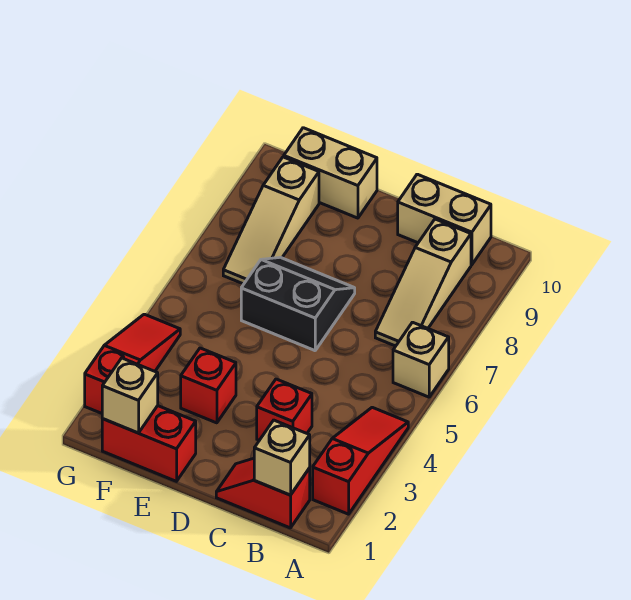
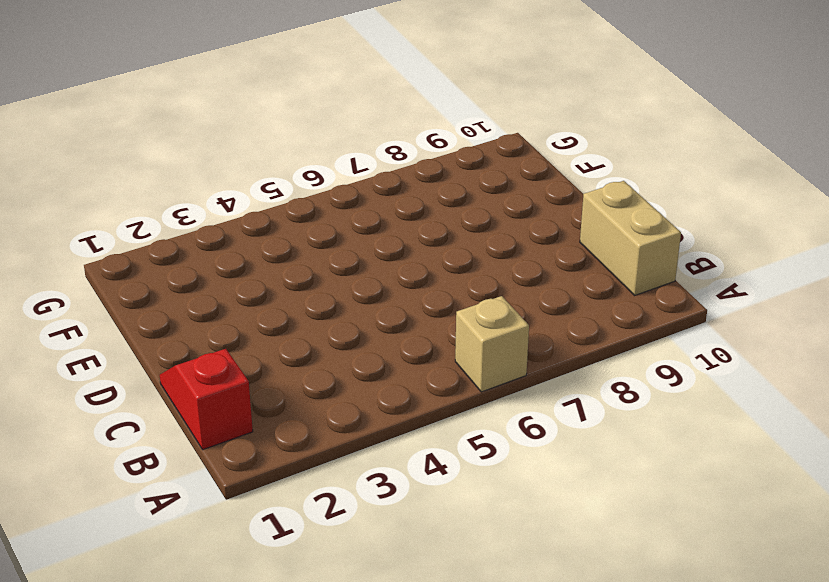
none -> red 1x3 slope [313,407,408,514]
none -> tan 1x3 slope [375,219,471,346]
none -> red 1x1 brick [257,379,312,440]

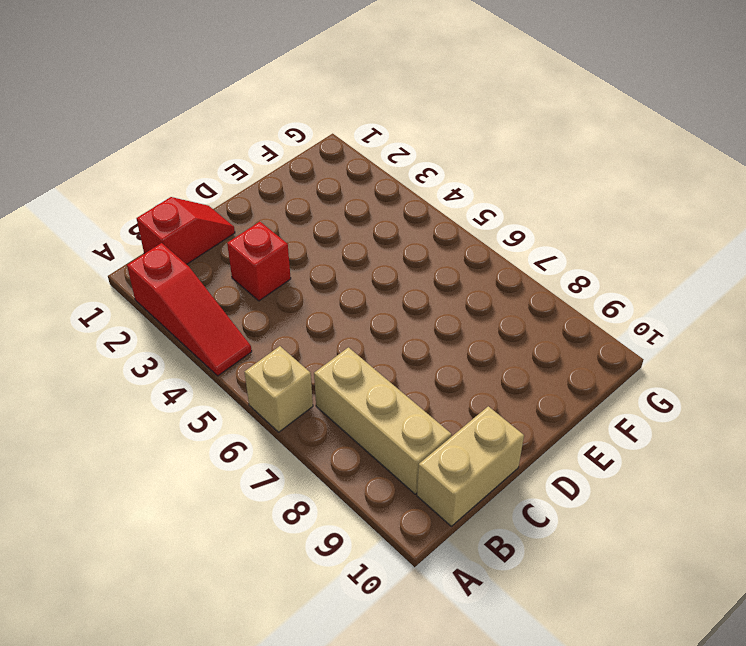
tan 1x3 brick [314,347,451,494] -> tan 1x3 slope [375,219,471,346]
none -> black 2x2 slope [241,257,355,351]
none -> red 1x2 brick [102,406,196,481]
none -> red 1x1 brick [181,348,236,423]

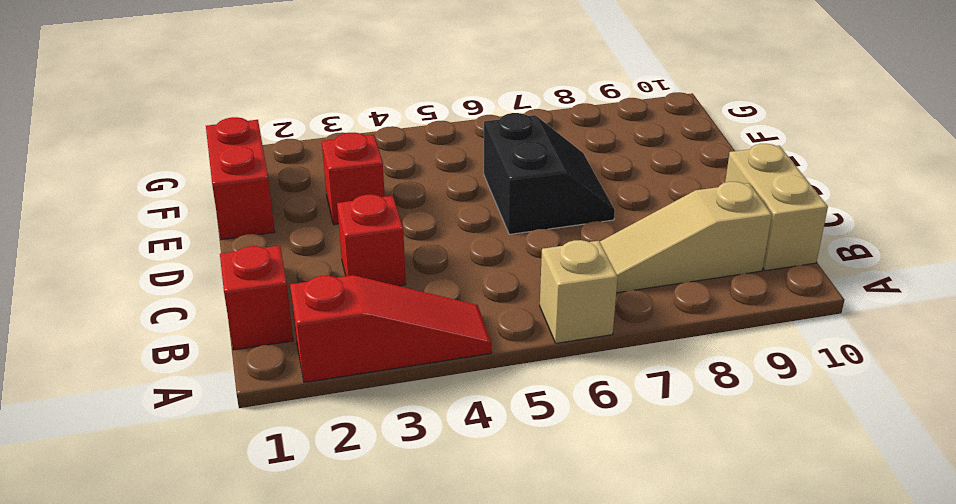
none -> tan 1x2 brick [284,128,377,218]
none -> tan 1x3 slope [223,157,319,284]
none -> red 1x3 slope [85,314,180,413]

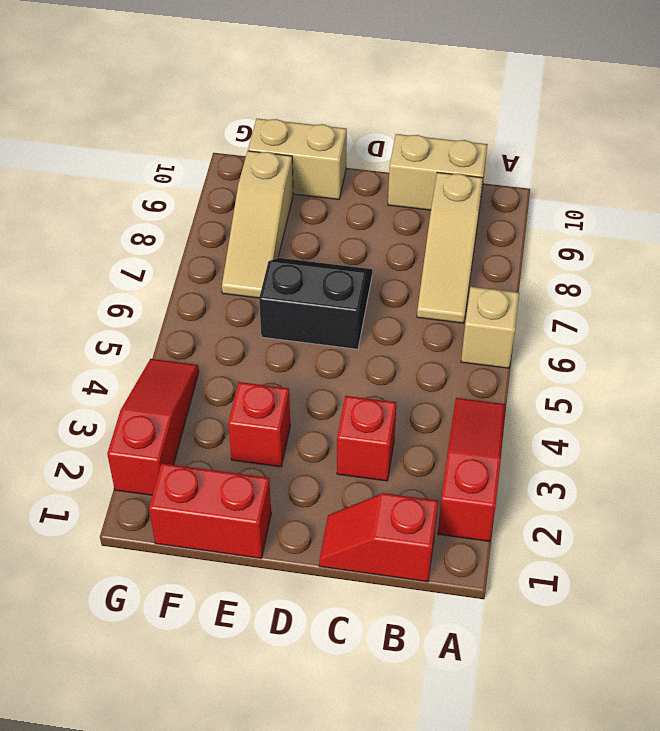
none -> tan 1x1 brick [254,420,310,495]
none -> tan 1x1 brick [102,358,158,433]

